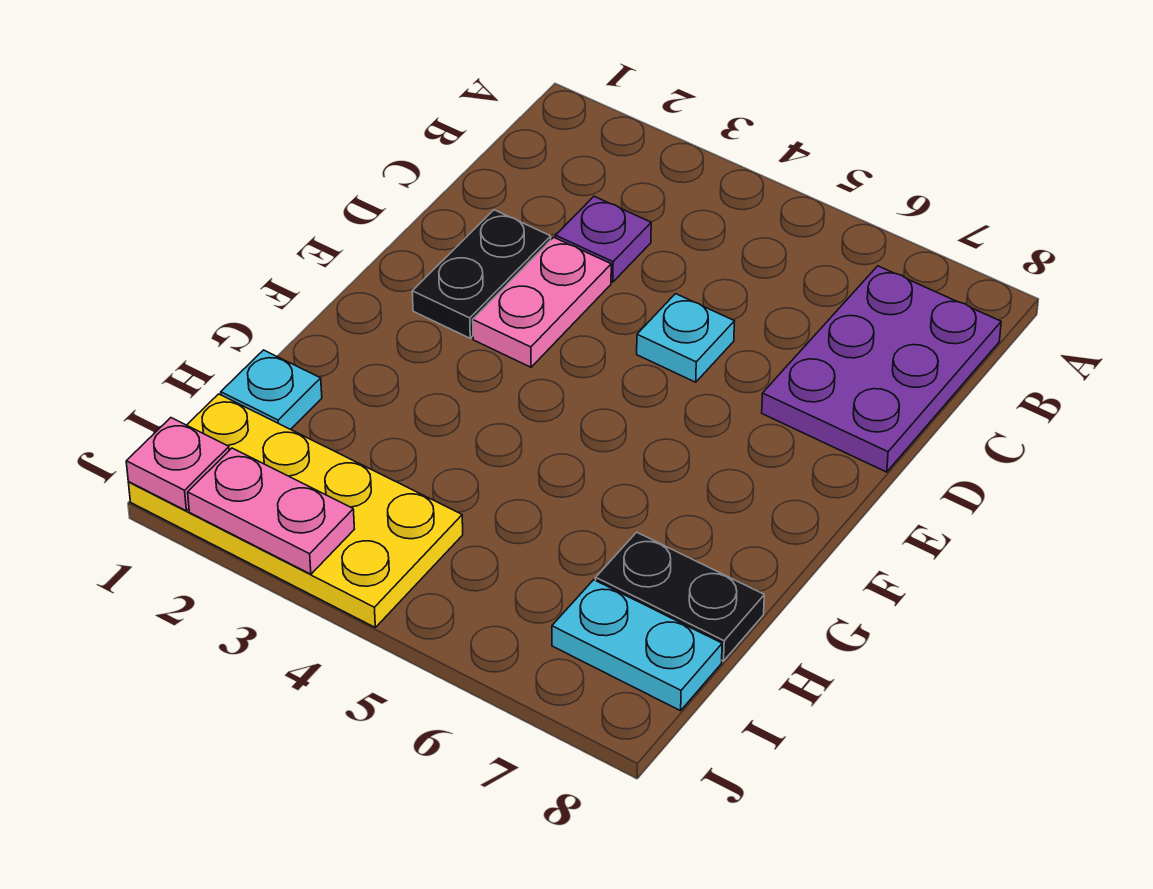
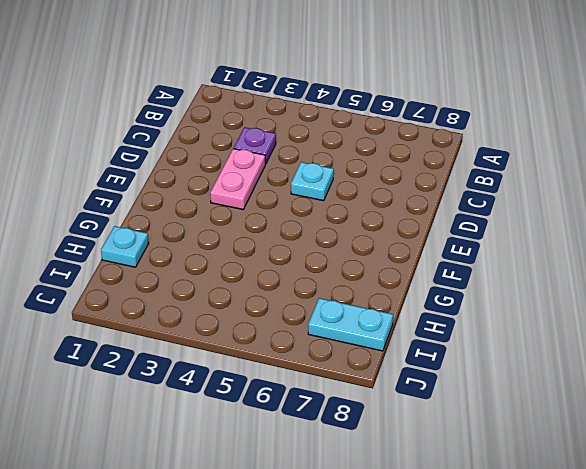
none -> purple 2x3 plate [762,266,1001,472]
none -> black 1x2 plate [412,210,551,338]

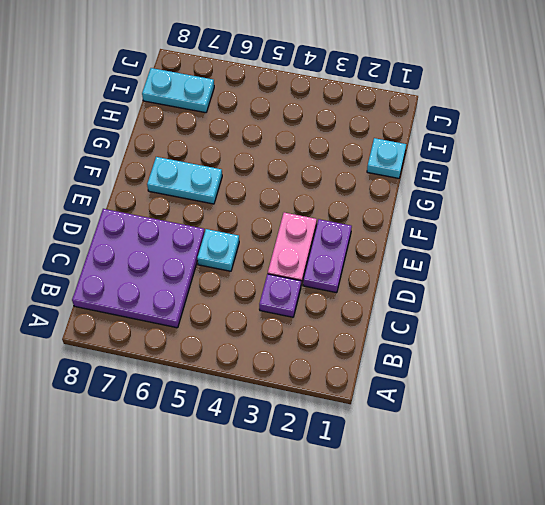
purple 3x3 plate [72,209,205,328] -> purple 2x3 plate [762,266,1001,472]
purple 1x2 plate [303,219,352,293] -> black 1x2 plate [412,210,551,338]
cyan 1x2 plate [147,157,222,204] -> none
none -> black 1x2 plate [596,532,764,661]
none -> yellow 2x4 plate [128,394,463,627]

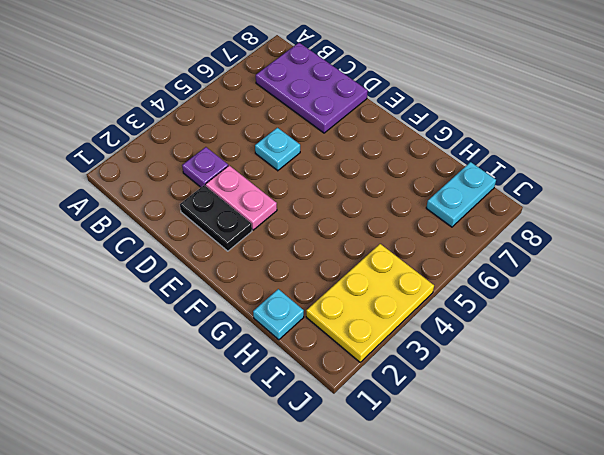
yellow 2x3 plate [306,244,434,362] -> yellow 2x4 plate [128,394,463,627]
none -> black 1x2 plate [596,532,764,661]
none -> pink 1x1 plate [126,418,229,511]

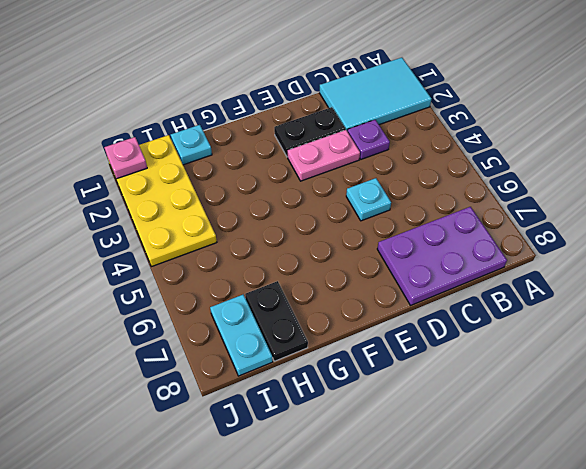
cyan 2x3 tile [320,58,431,130] -> none
none -> pink 1x2 plate [188,448,354,574]

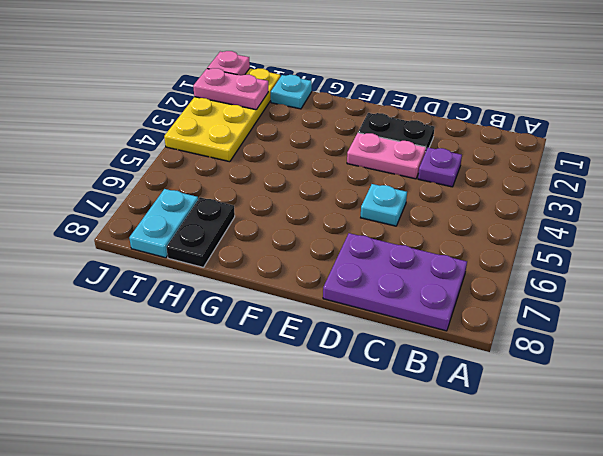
pink 1x2 plate [193,68,268,110] -> pink 1x2 plate turned to [188,448,354,574]

